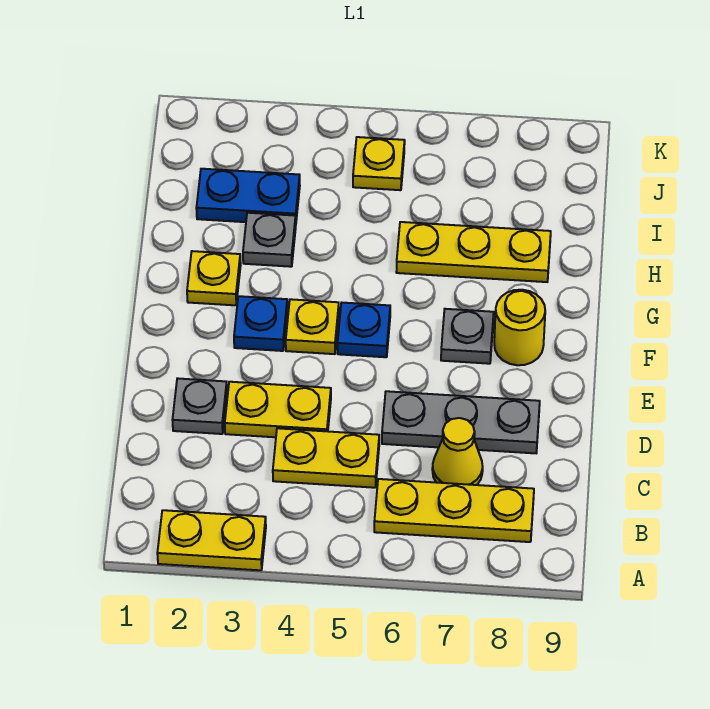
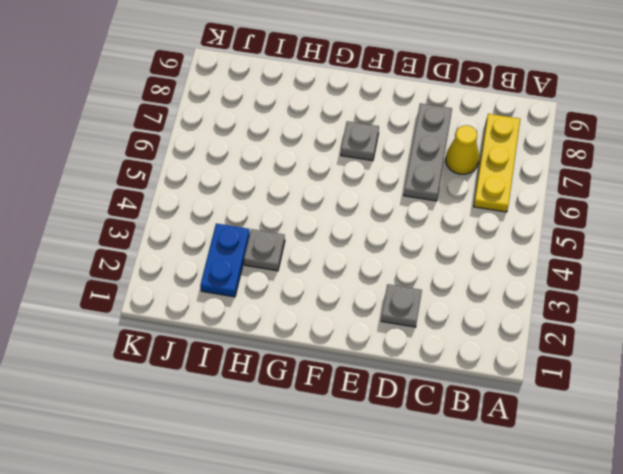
none -> yellow 1x2 plate [157,510,266,570]
none -> yellow 1x2 plate [273,428,379,488]
none -> yellow 1x2 plate [225,382,331,437]

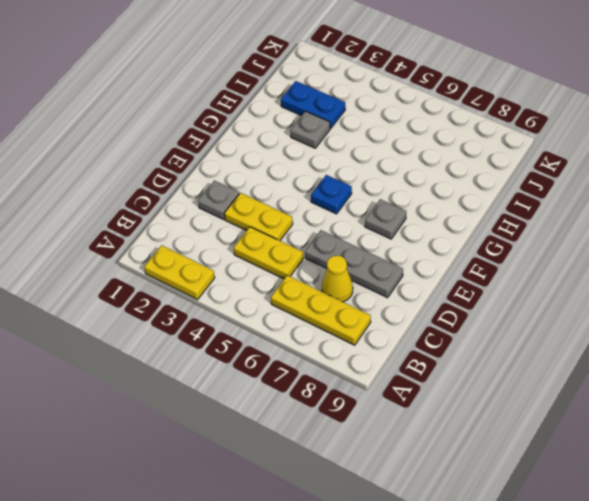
none -> blue 1x1 plate [234,296,287,351]
none -> yellow 1x1 plate [286,299,339,354]
none -> yellow 1x1 round brick [494,290,545,365]

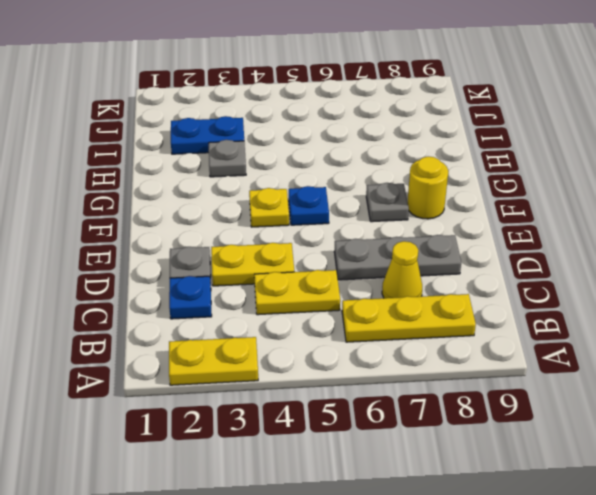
blue 1x1 plate [169,276,212,319] -> blue 1x1 plate moved to [234,296,287,351]
none -> yellow 1x1 plate [187,251,241,305]
none -> yellow 1x3 plate [396,222,551,282]
none -> yellow 1x1 plate [353,137,405,190]

